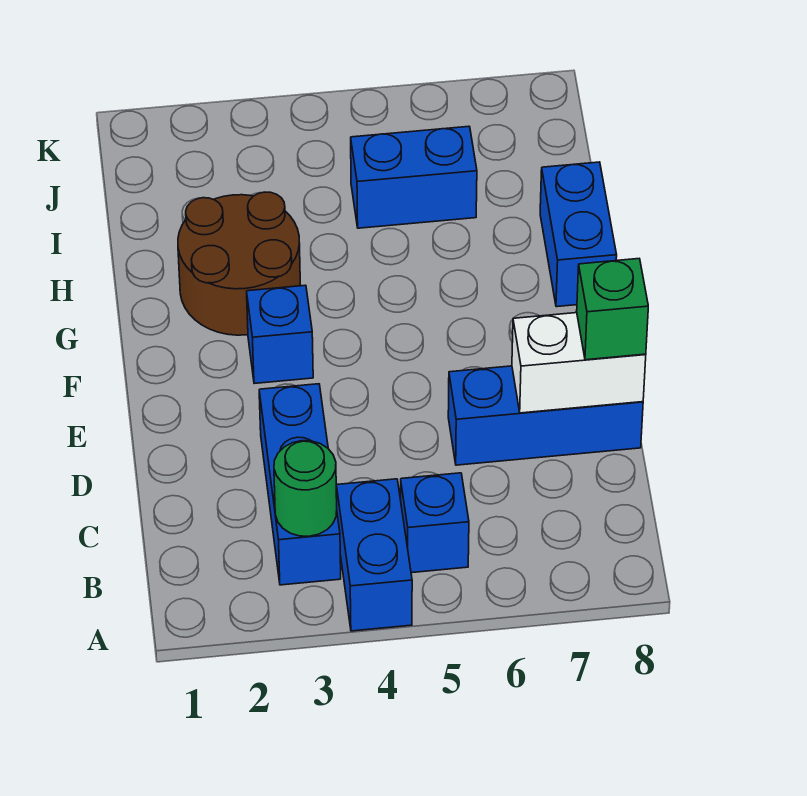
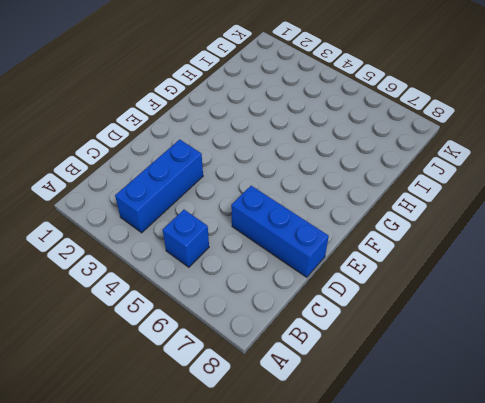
none -> blue 1x2 brick [336,479,412,631]
none -> blue 1x1 brick [247,285,313,384]

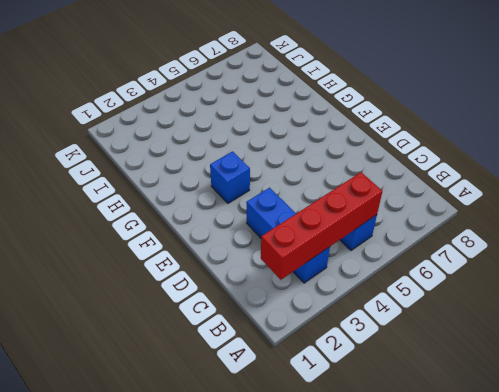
red 1x4 brick [261,172,382,280] -> green 1x1 round brick [274,441,337,536]
none -> blue 1x2 brick [336,479,412,631]
none -> blue 1x3 brick [448,366,643,465]

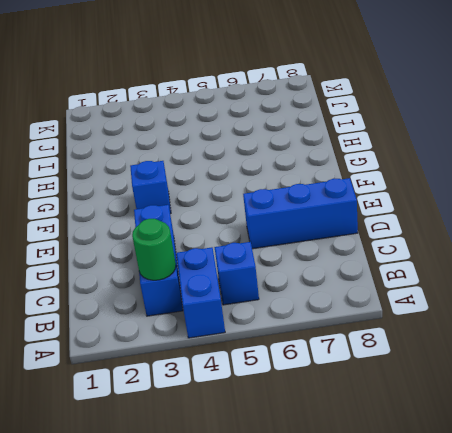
none -> brown 2x2 round brick [178,192,300,335]
none -> blue 1x2 brick [540,162,617,307]

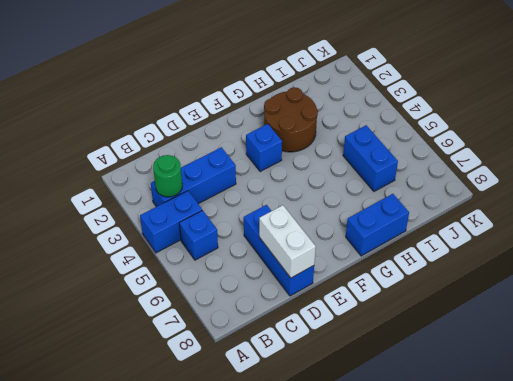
none -> green 1x1 brick [577,259,648,360]

